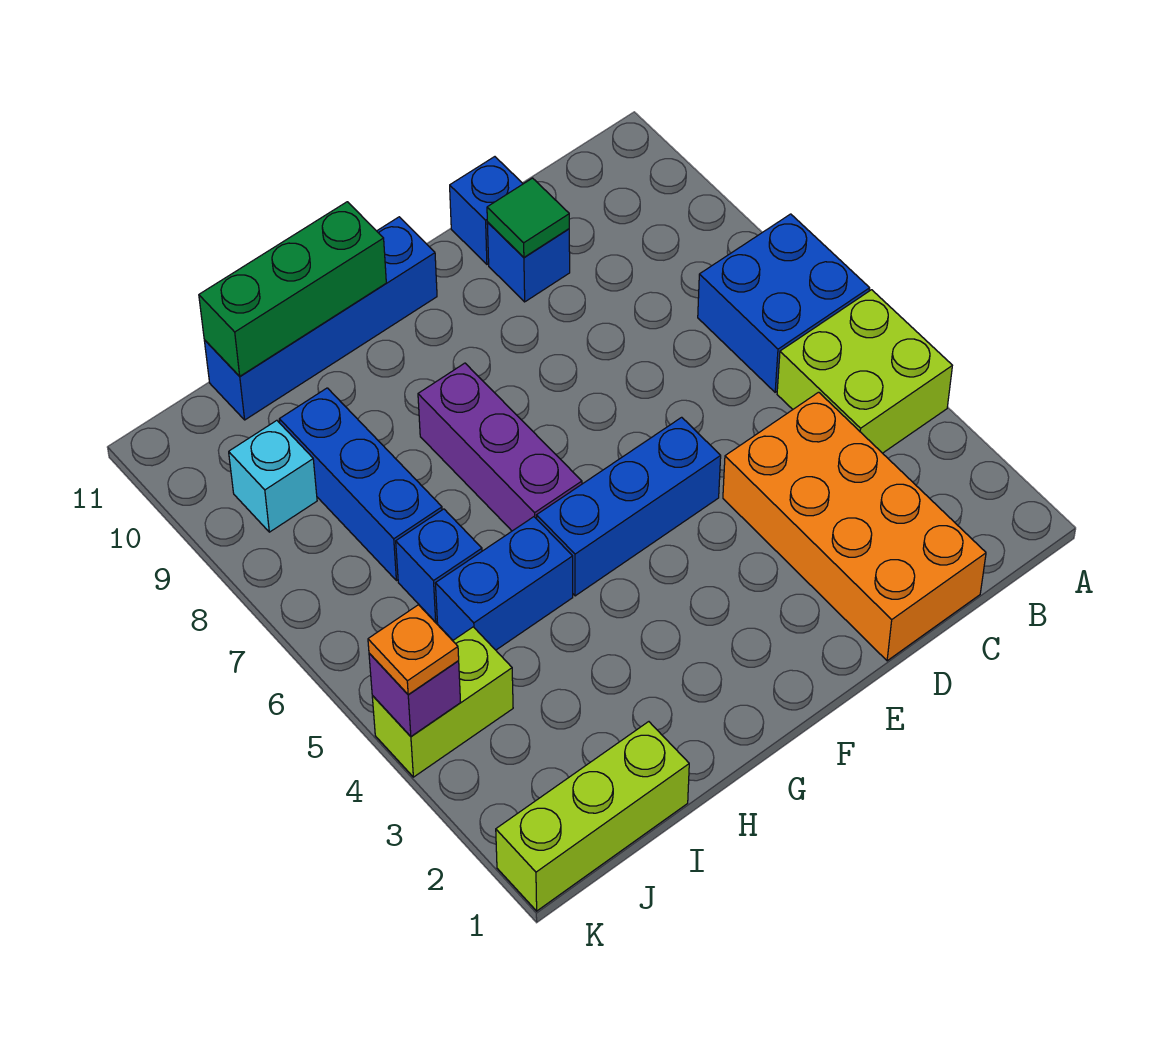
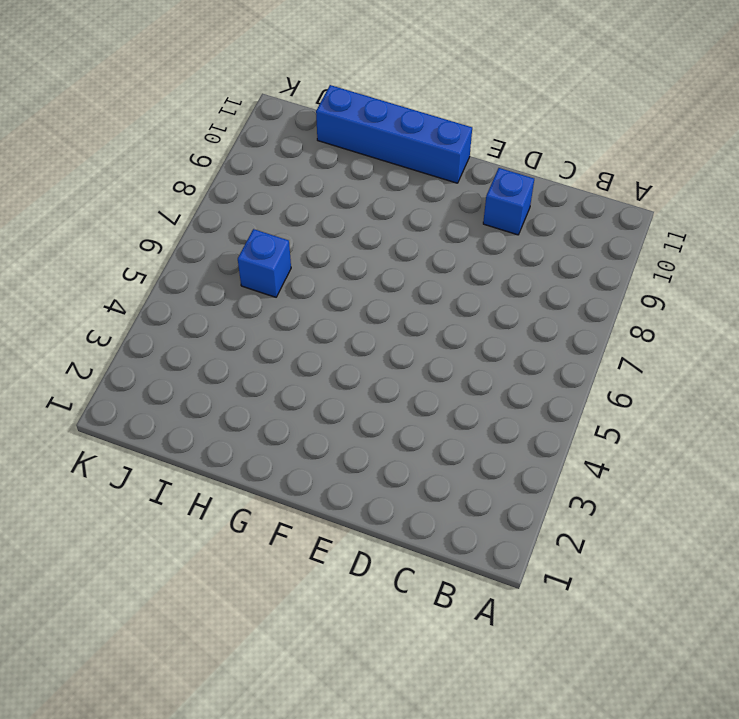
none -> lime 2x2 brick [777,290,952,453]
none -> blue 2x2 brick [698,214,870,392]
none -> orange 2x4 brick [723,392,986,661]

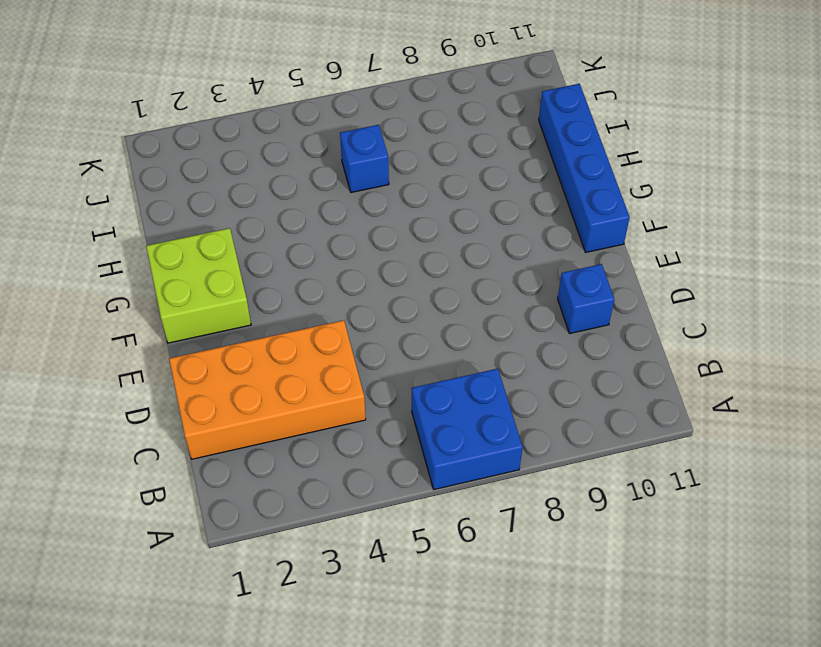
lime 2x2 brick [146,228,251,343] -> lime 2x2 brick moved to [777,290,952,453]
none -> blue 1x1 brick [450,157,523,264]
none -> blue 1x3 brick [537,417,721,596]
none -> purple 1x3 brick [418,363,582,531]

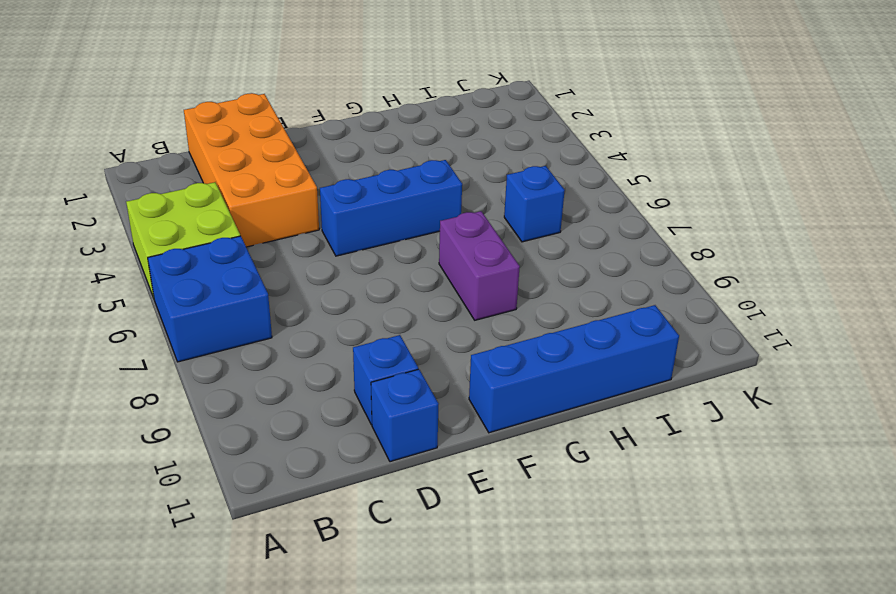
purple 1x2 brick [439,211,520,320] -> purple 1x3 brick [418,363,582,531]
none -> blue 1x2 brick [435,517,573,650]
none -> lime 1x3 brick [496,722,689,911]
none -> blue 1x3 brick [279,388,442,581]

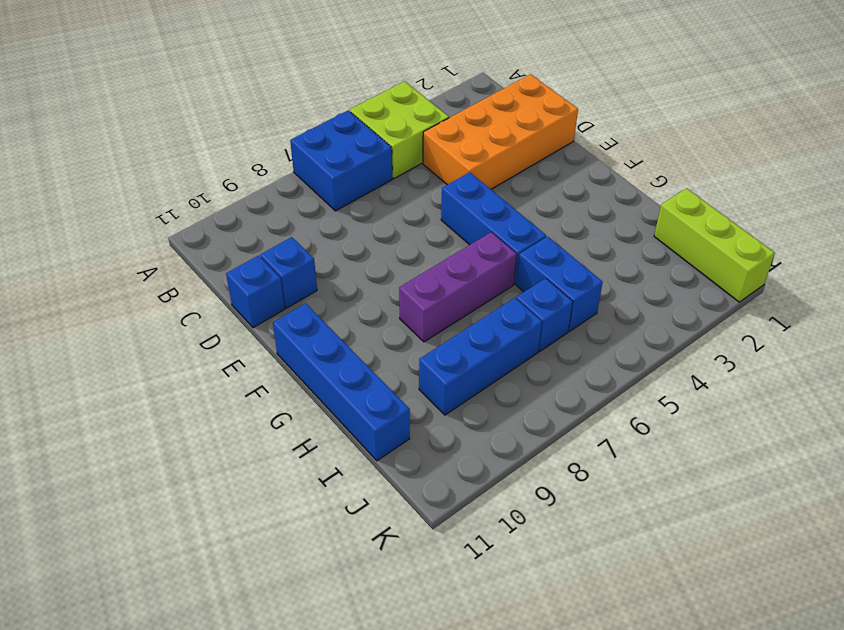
none -> lime 1x2 brick [372,627,513,777]
none -> cyan 1x1 brick [229,420,317,532]
none -> green 1x1 tile [487,178,569,257]

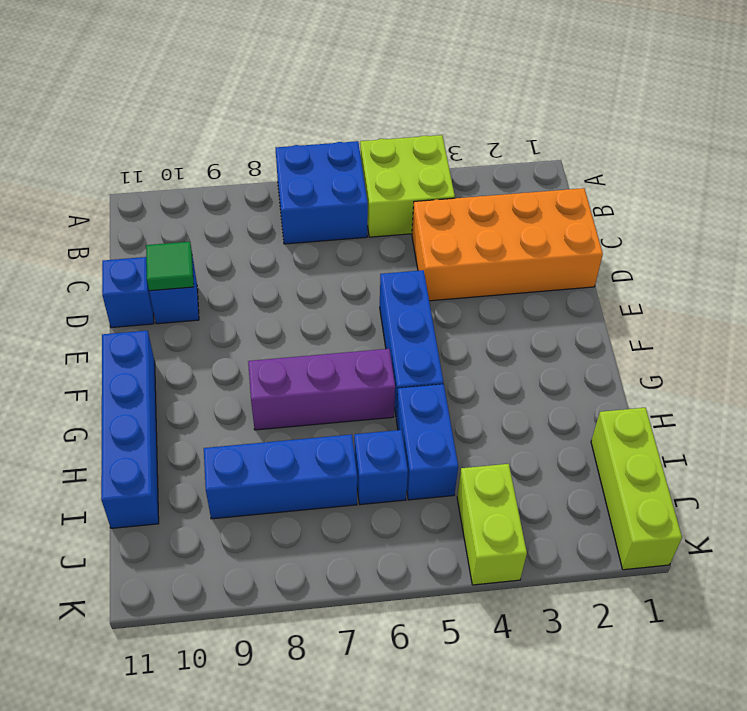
none -> cyan 1x1 brick [229,420,317,532]
none -> green 1x3 brick [199,202,386,376]
none -> purple 1x1 brick [369,653,461,736]

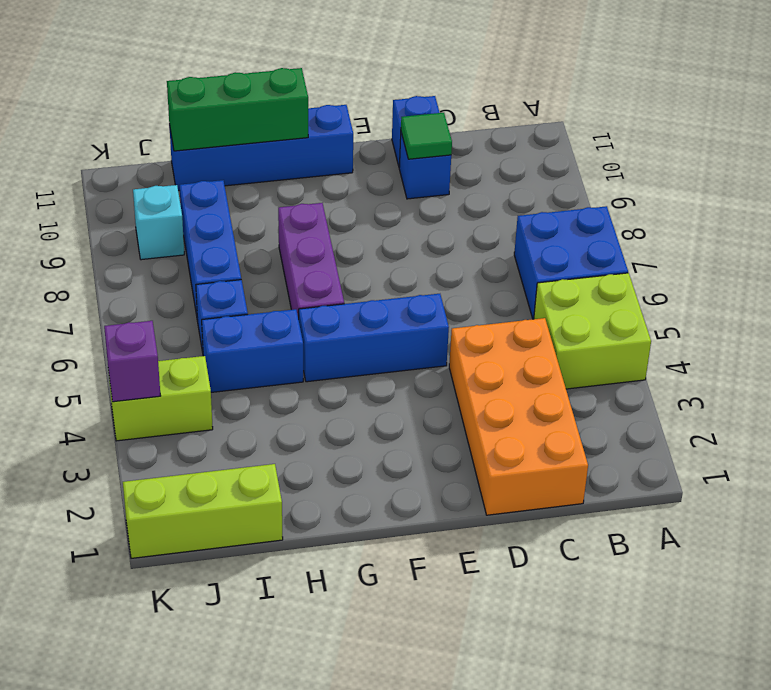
none -> orange 1x1 plate [368,605,459,694]

